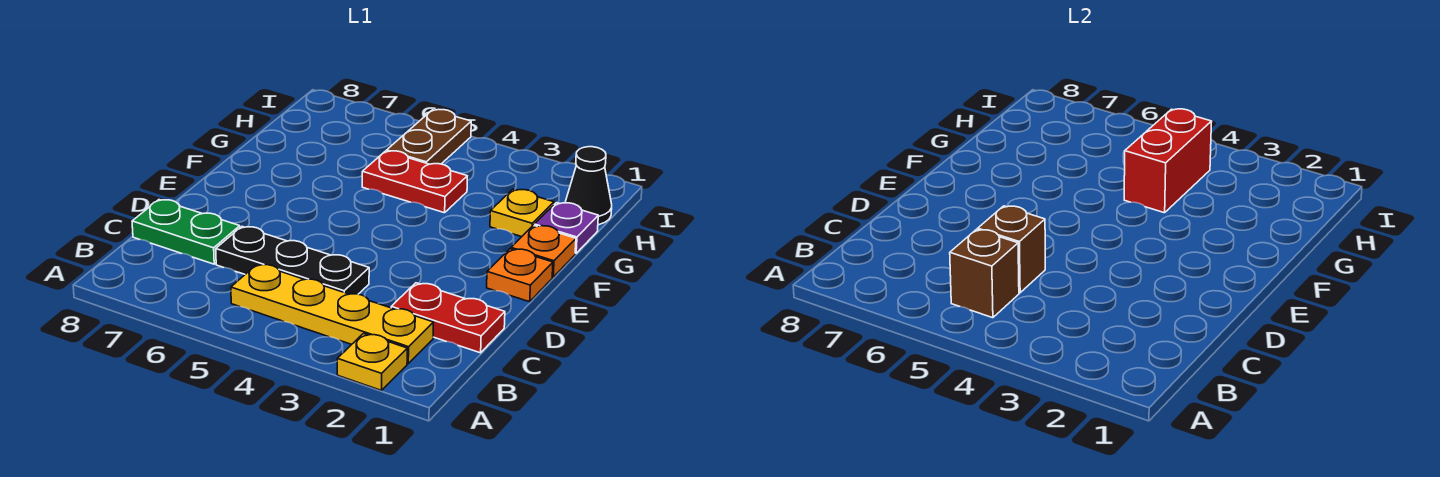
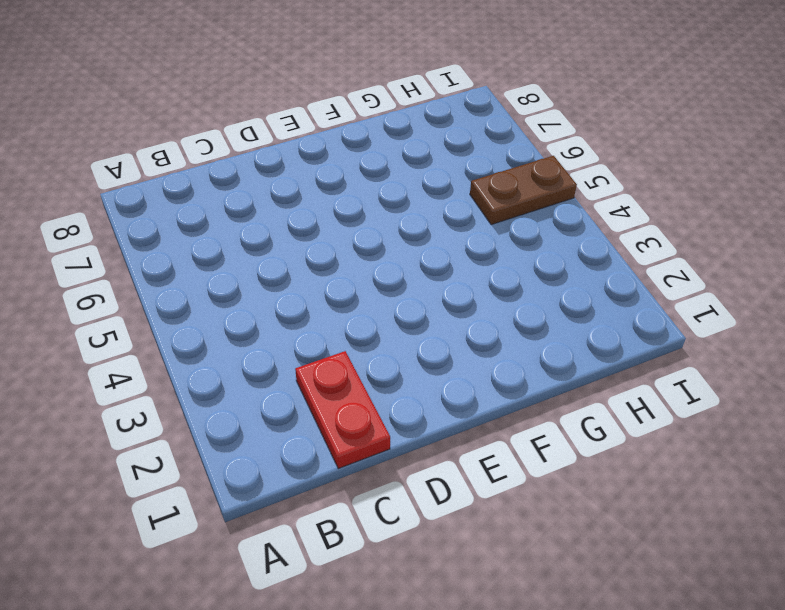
none -> yellow 1x1 plate [337,333,407,390]
none -> yellow 1x4 plate [231,264,434,363]
none -> black 1x3 plate [216,227,369,294]

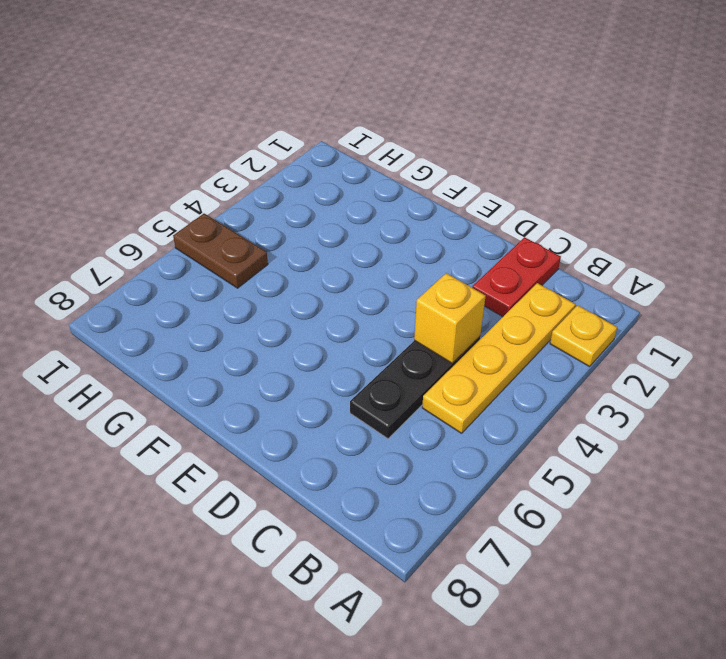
yellow 1x1 brick [414,273,485,363] -> none
none -> green 1x2 plate [132,200,240,264]
none -> orange 1x1 plate [487,249,553,302]
none -> orange 1x1 plate [511,225,576,277]

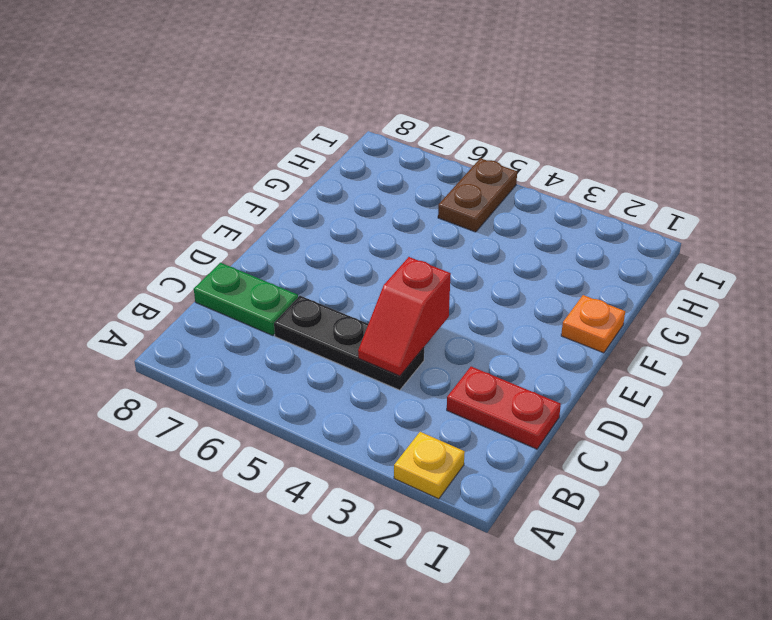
red 1x2 slope [358,257,451,376] -> none
none -> yellow 1x4 plate [231,264,434,363]
none -> orange 1x1 plate [487,249,553,302]
none -> purple 1x1 plate [534,203,598,253]

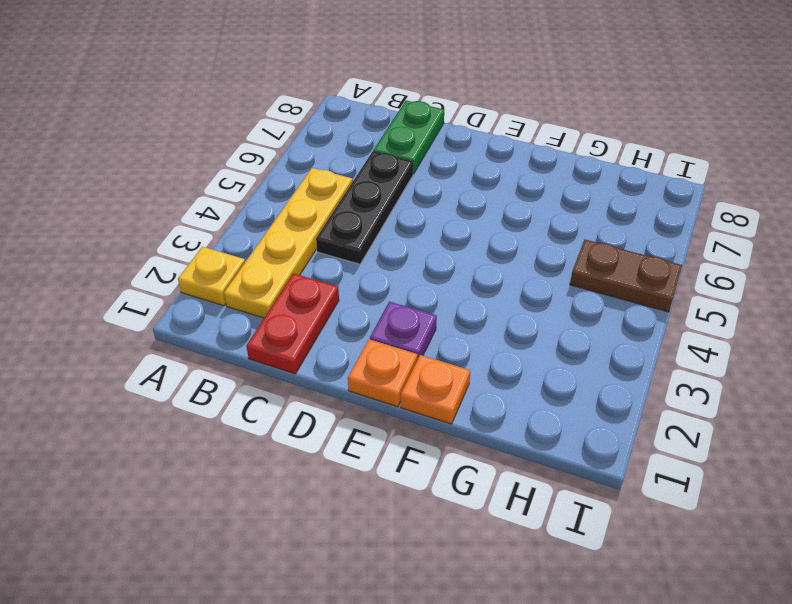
purple 1x1 plate [370,302,437,360] -> purple 1x1 plate moved to [534,203,598,253]
none -> yellow 1x1 plate [490,189,554,237]
none -> red 1x2 plate [362,151,467,213]
none -> black 1x1 cone [565,147,612,225]

